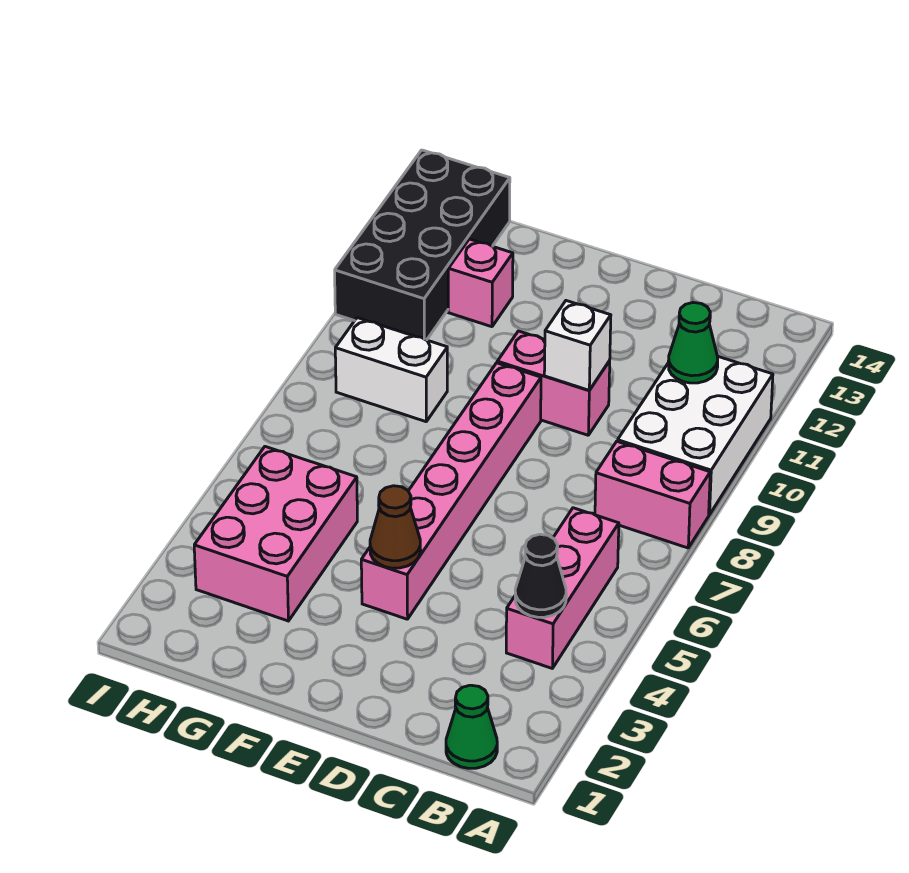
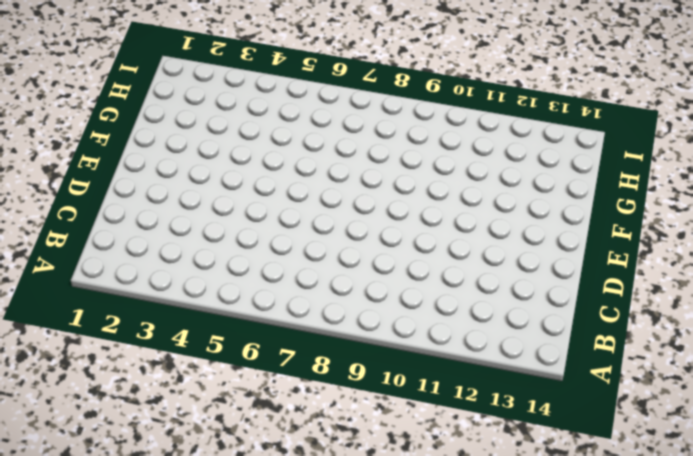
none -> pink 1x2 brick [595,442,710,548]
none -> white 2x3 brick [618,356,773,515]
none -> green 1x1 cone [446,685,497,768]

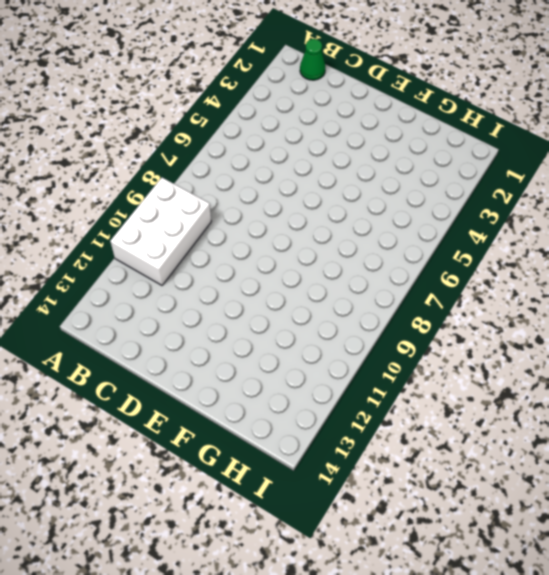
none -> pink 1x2 brick [595,442,710,548]
none -> pink 1x3 brick [506,508,619,668]
none -> pink 1x2 brick [497,331,610,435]

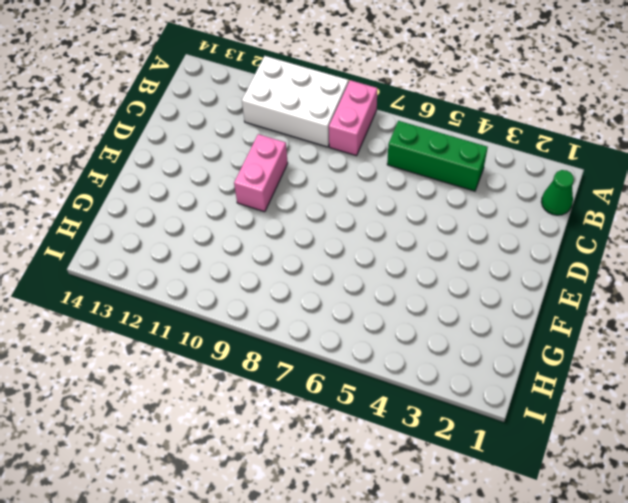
green 1x3 brick [387,121,488,191] -> pink 1x3 brick [506,508,619,668]
none -> pink 1x6 brick [361,363,541,619]
none -> pink 2x3 brick [194,447,357,621]
none -> white 1x2 brick [335,318,447,422]

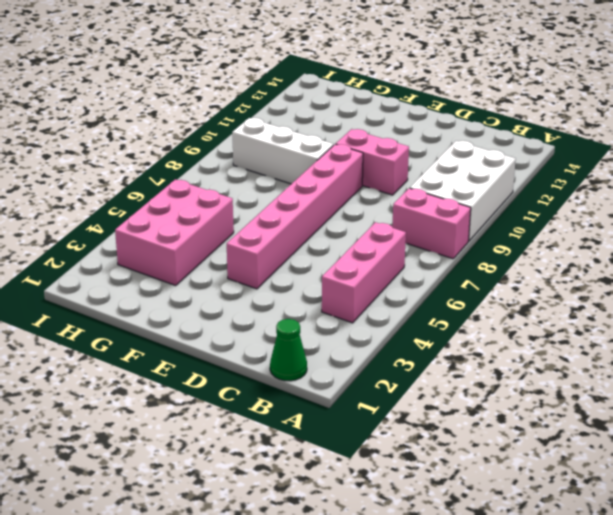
white 1x3 brick [232,118,334,184] -> white 1x2 brick [335,318,447,422]
none -> pink 1x1 brick [448,239,513,327]
none -> black 2x4 brick [335,150,510,340]
none -> black 1x1 cone [515,534,566,617]

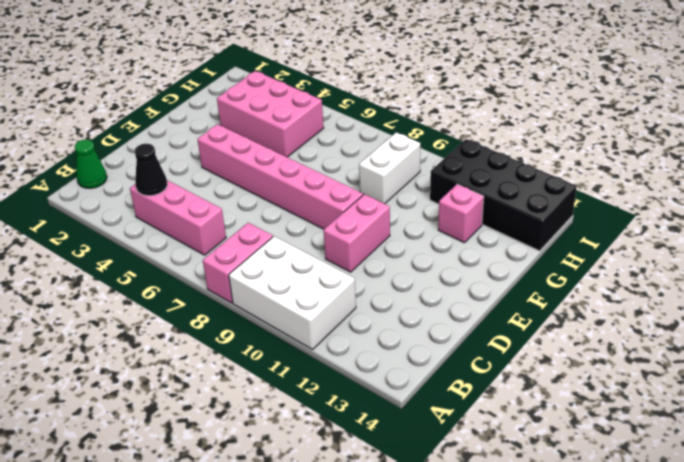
none -> green 1x1 cone [668,303,718,383]
none -> white 1x1 brick [544,301,611,390]
none -> brown 1x1 cone [370,486,421,568]

